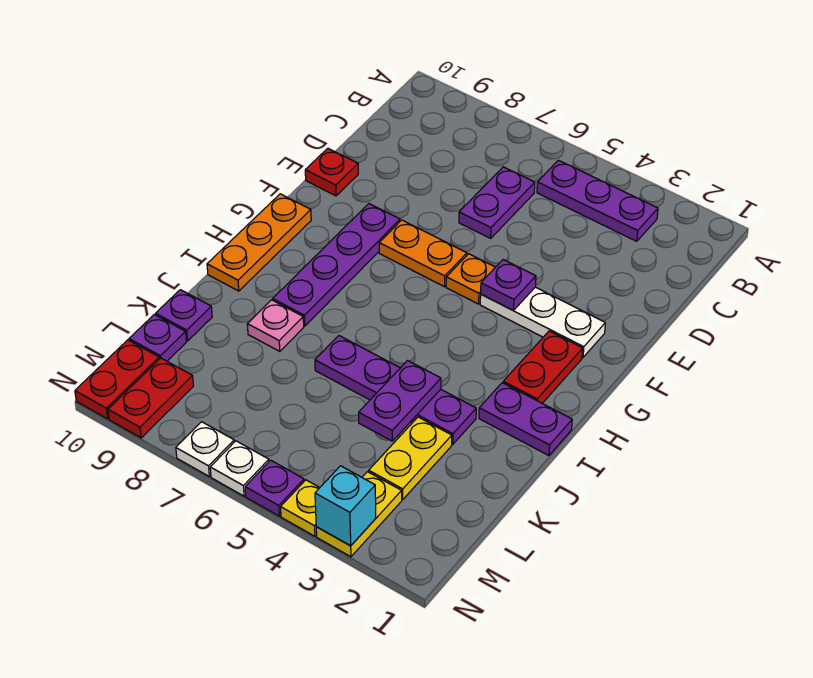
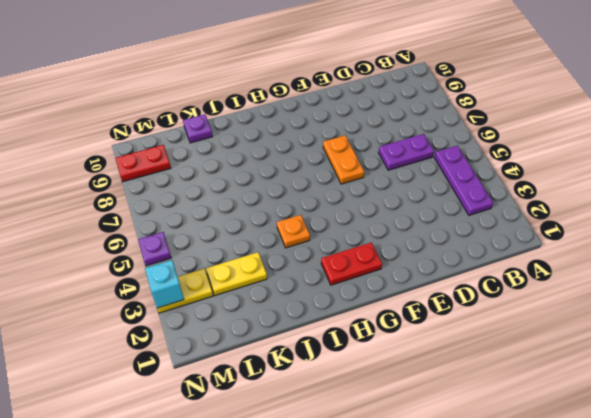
orange 1x1 plate [277,215,310,248] -> orange 1x1 plate moved to [446,254,495,304]
none -> red 1x1 plate [305,148,358,196]
none -> white 1x3 plate [480,287,605,357]
none -> purple 1x4 plate [273,204,400,326]

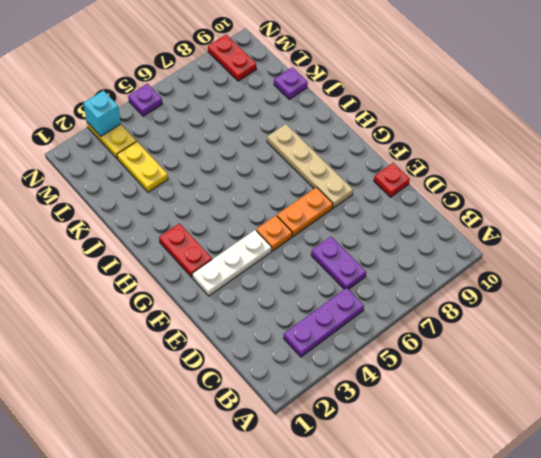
tan 1x4 plate [267,124,353,208] -> purple 1x4 plate [273,204,400,326]
none -> orange 1x3 plate [207,194,311,291]
none -> purple 1x2 plate [479,383,572,456]
none -> purple 1x4 plate [315,336,476,444]

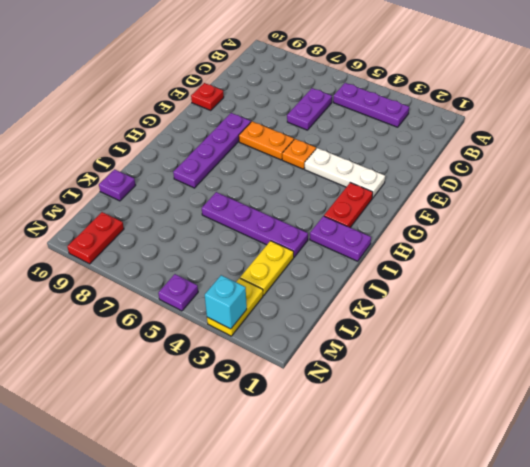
none -> orange 1x3 plate [207,194,311,291]
none -> pink 1x1 plate [247,300,304,351]
none -> purple 1x1 plate [129,315,186,361]

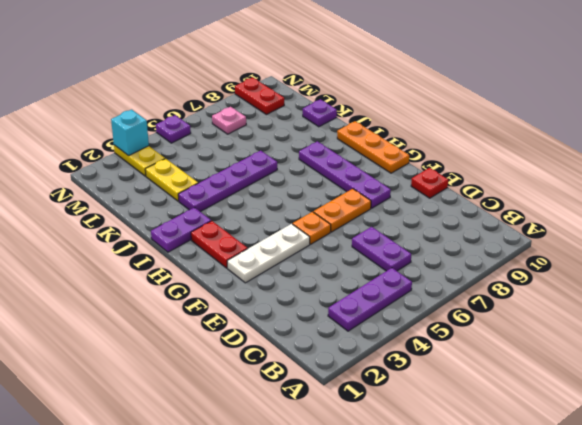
pink 1x1 plate [212,107,246,134] -> pink 1x1 plate moved to [247,300,304,351]
none -> purple 1x1 plate [129,315,186,361]
none -> red 1x2 plate [75,340,159,419]
none -> yellow 1x1 plate [281,480,320,536]

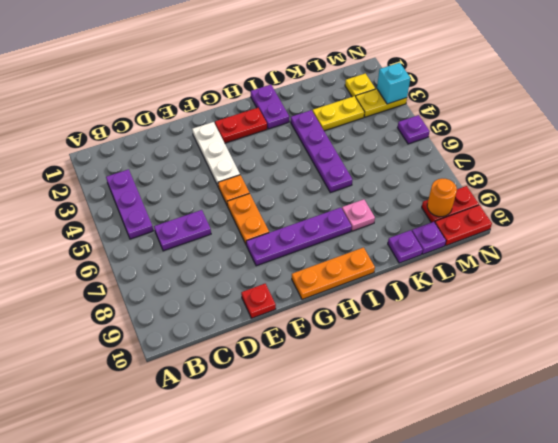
yellow 1x1 plate [345,74,375,97] -> yellow 1x1 plate moved to [281,480,320,536]
orange 1x1 round brick [427,178,457,217] -> none
none -> white 1x1 plate [210,441,269,496]
none -> white 1x1 plate [176,422,234,476]
none -> purple 1x1 plate [481,260,536,310]

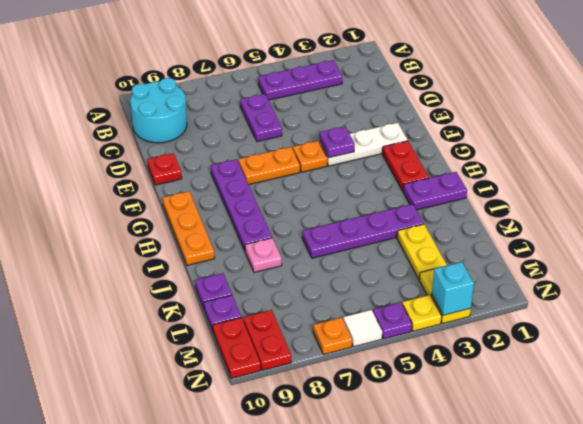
cyan 2x2 round brick [130,78,187,143] -> none
white 1x1 tile [343,310,382,347] -> white 1x1 plate [210,441,269,496]
orange 1x1 plate [313,317,352,355] -> white 1x1 plate [176,422,234,476]
none -> purple 1x2 plate [359,361,441,441]

